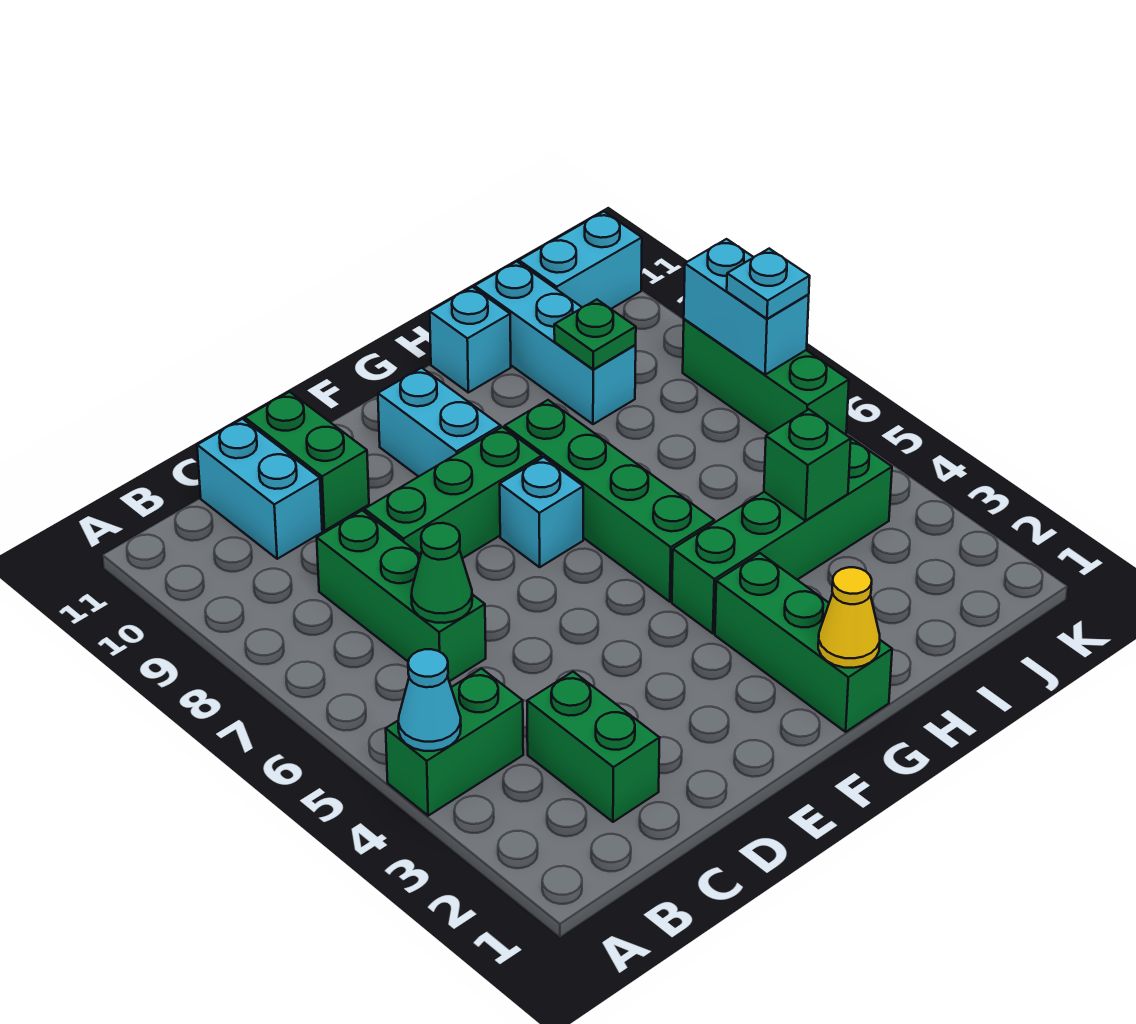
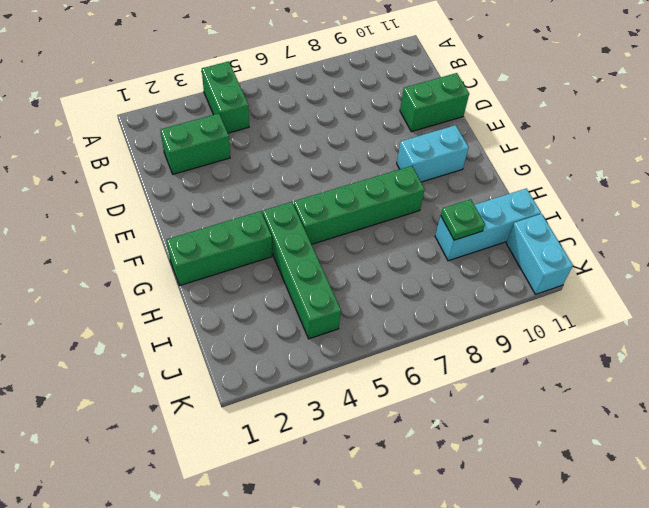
none -> green 1x3 brick [317,510,486,681]
none -> cyan 1x2 brick [197,419,322,559]
none -> green 1x3 brick [365,427,542,558]

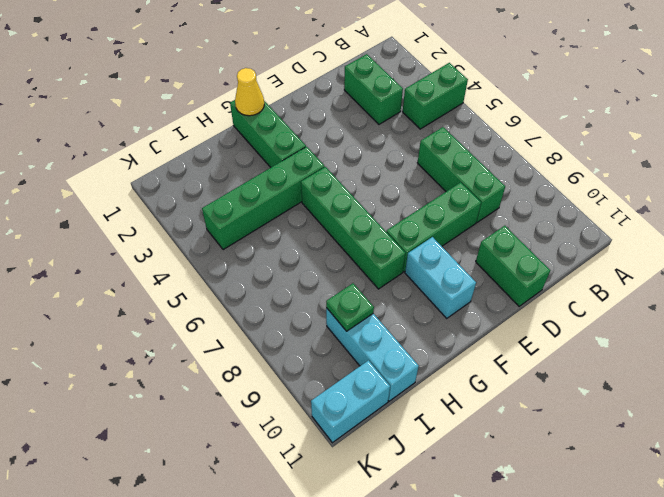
none -> cyan 1x2 brick [197,419,322,559]
none -> cyan 1x1 brick [500,457,583,567]
none -> cyan 1x1 brick [430,287,511,392]

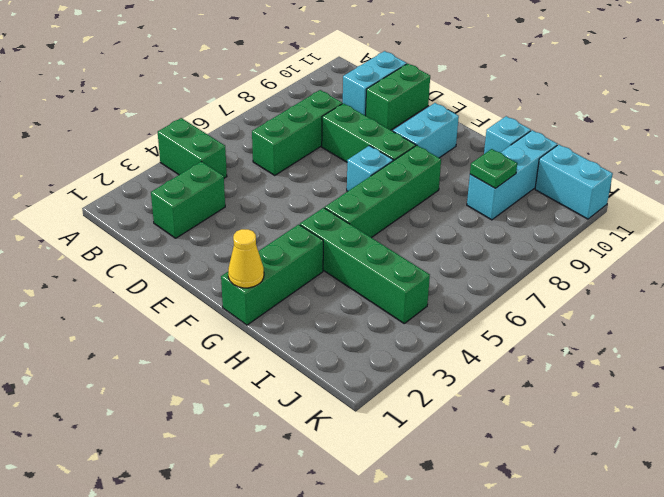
none -> green 1x3 brick [683,319,849,434]
none -> cyan 1x1 cone [398,649,461,751]
none -> green 1x1 cone [411,523,472,623]

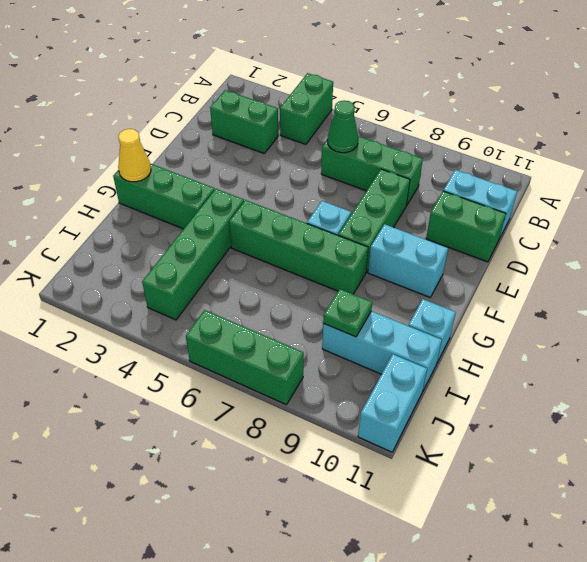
none -> cyan 1x1 cone [398,649,461,751]
none -> green 1x1 brick [764,409,851,521]
none -> cyan 1x2 brick [684,239,809,375]

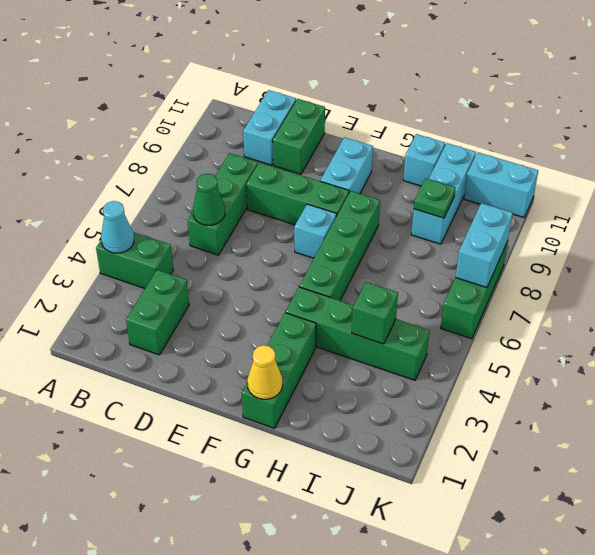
none -> cyan 1x1 plate [727,249,810,319]

